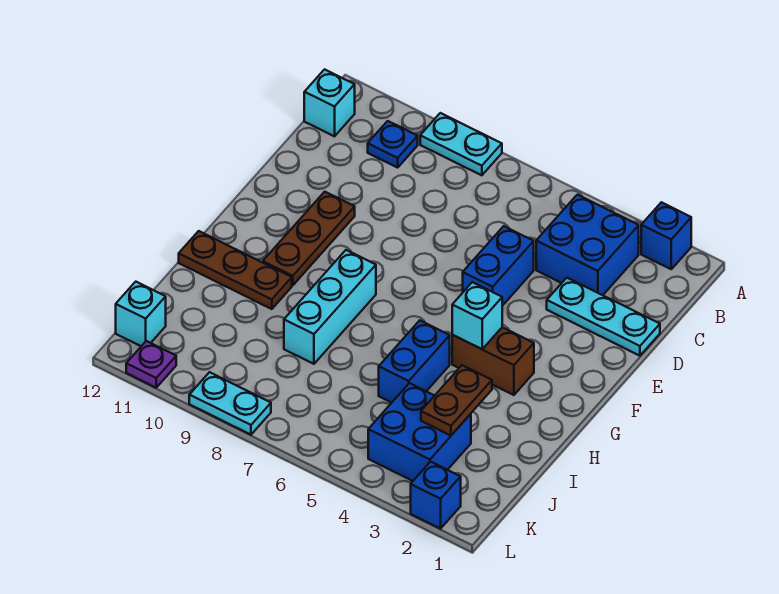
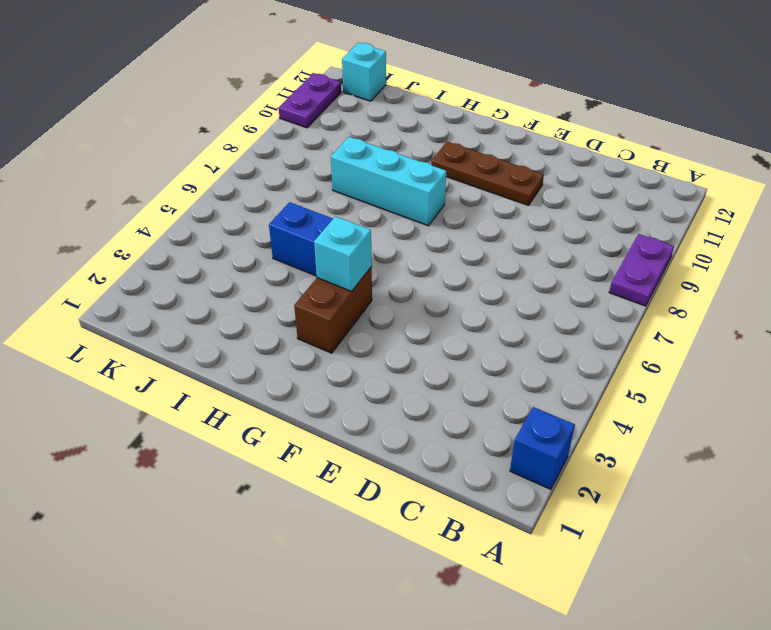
purple 1x2 plate [609,234,674,306] -> cyan 1x2 plate [420,113,502,175]
purple 1x2 plate [279,73,341,128] -> purple 1x1 plate [126,341,176,388]
none -> blue 2x2 brick [536,195,639,295]
none -> blue 1x1 plate [368,121,418,168]
none -> cyan 1x1 brick [304,69,355,136]

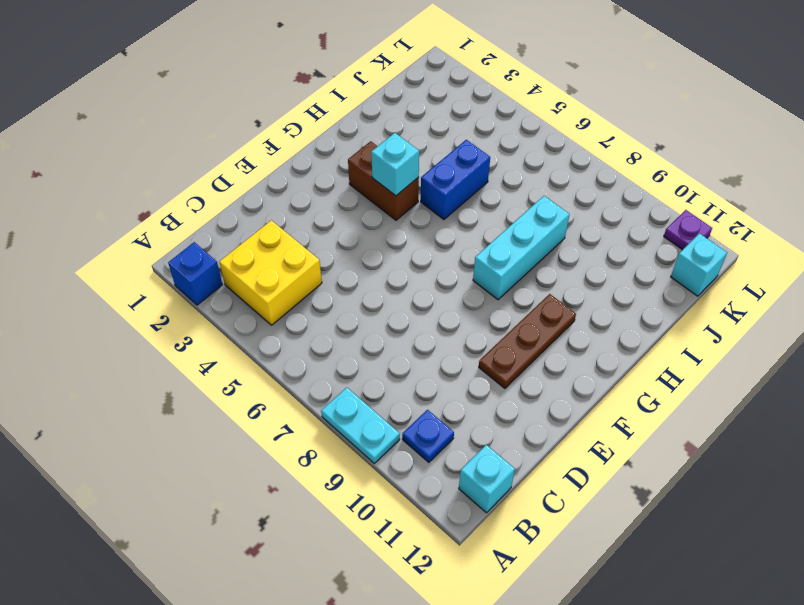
yellow 2x2 brick [219,220,322,325] -> blue 2x2 brick [536,195,639,295]
none -> cyan 1x3 plate [547,278,660,356]
none -> blue 1x2 brick [463,226,534,306]
none -> brown 1x3 plate [179,231,292,309]

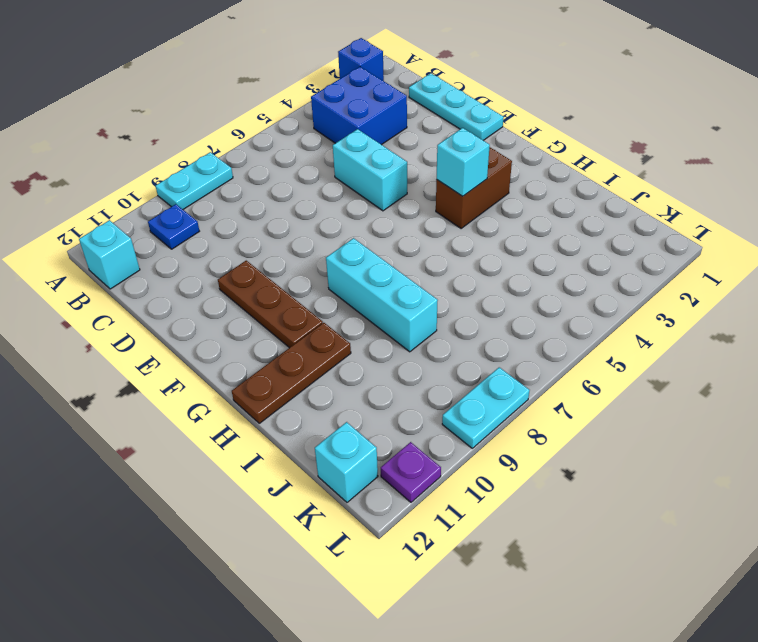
cyan 1x3 plate [409,73,504,140] -> cyan 1x3 plate turned to [547,278,660,356]
cyan 1x2 brick [333,129,407,211] -> blue 1x2 brick [463,226,534,306]
none -> blue 1x2 brick [379,321,450,403]
none -> blue 2x2 brick [368,383,471,481]
none -> blue 1x1 brick [411,462,461,529]

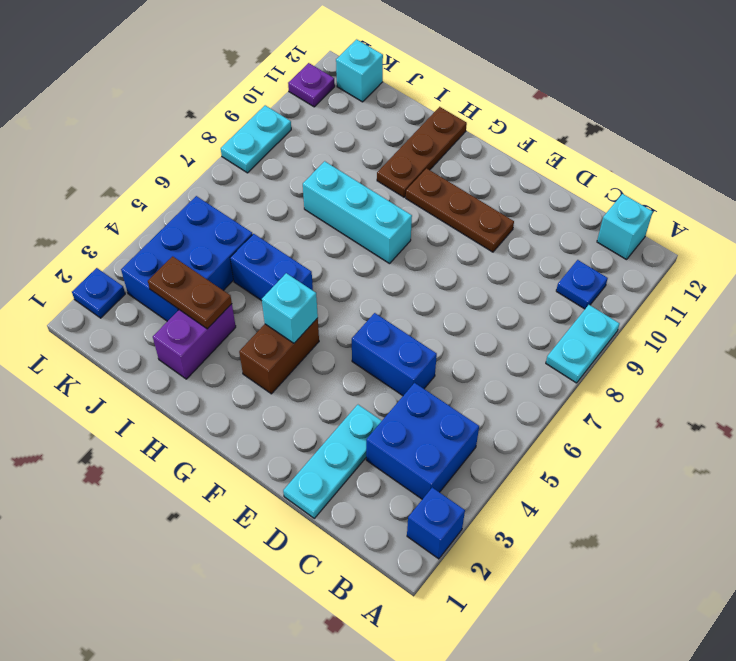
purple 1x2 brick [153,304,236,379] -> none
blue 2x3 brick [121,196,252,321] -> blue 2x2 brick [368,383,471,481]
blue 1x1 plate [72,268,125,318] -> blue 1x1 brick [411,462,461,529]

